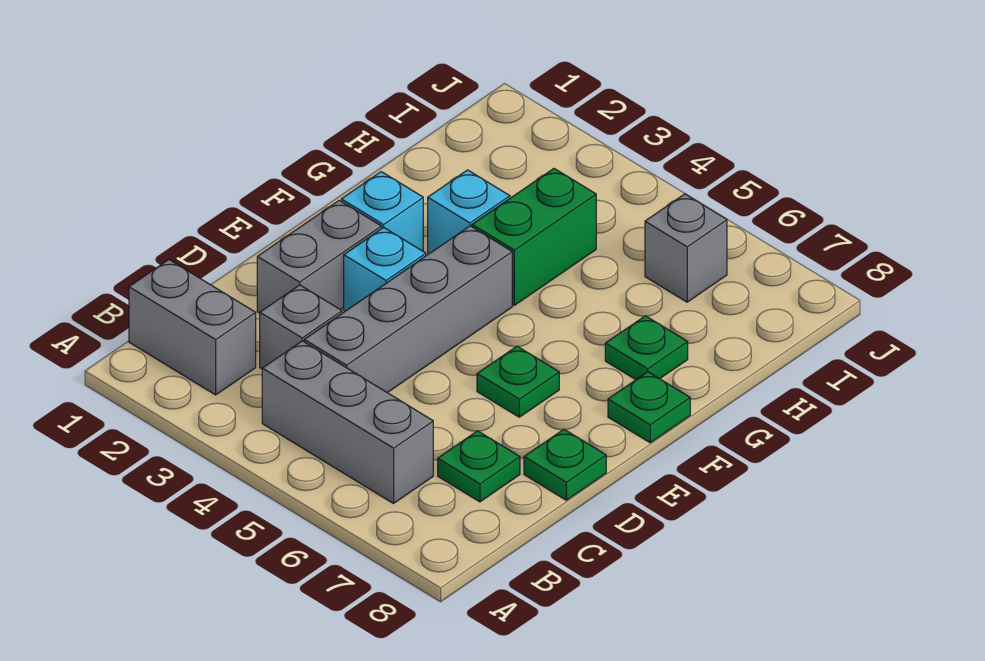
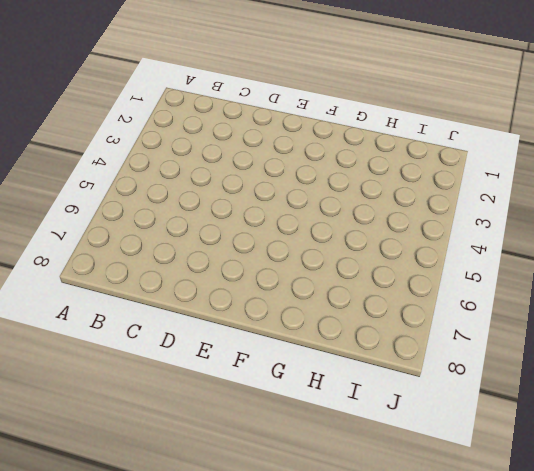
none -> grey 1x2 brick [129,260,256,395]
none -> grey 1x3 brick [262,341,433,503]
none -> grey 1x1 brick [260,285,342,369]

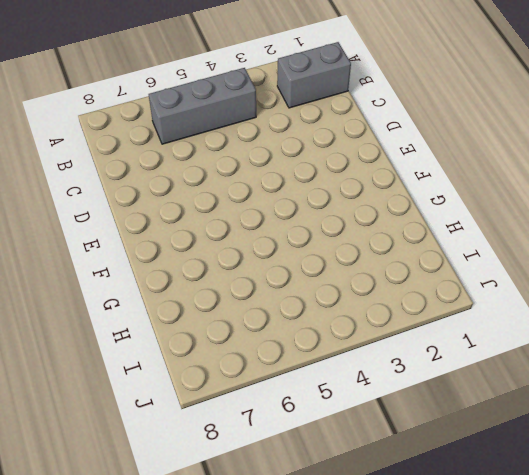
none -> grey 1x1 brick [260,285,342,369]
none -> grey 1x4 brick [304,226,512,393]
none -> green 1x1 plate [438,431,520,502]

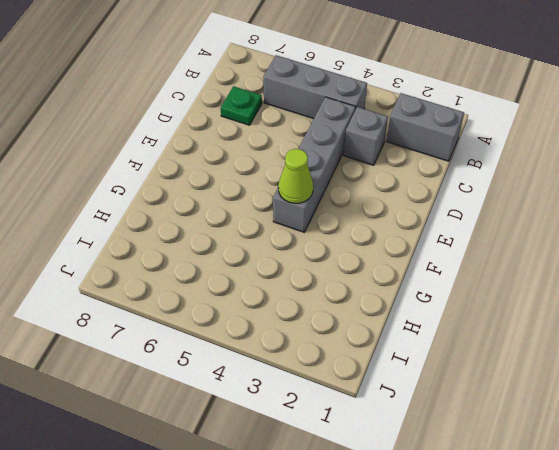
lime 1x1 cone [278,149,313,203] -> none
none -> grey 1x2 brick [257,200,382,313]
none -> green 1x1 plate [524,429,606,500]
none -> cyan 1x1 brick [344,228,426,311]

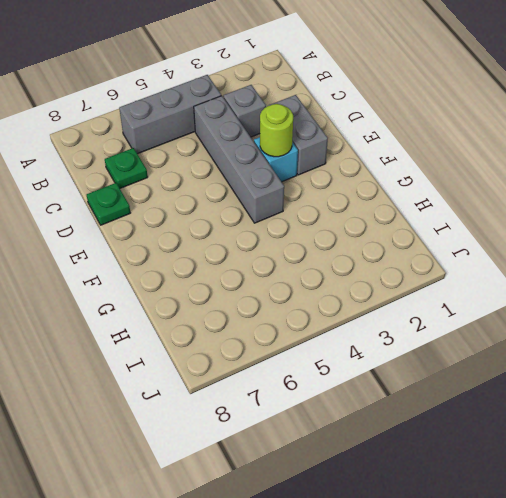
lime 1x1 round brick [260,104,293,157] -> none
none -> grey 1x2 brick [129,260,256,395]
none -> green 1x1 plate [477,346,559,417]
none -> cyan 1x1 brick [341,172,423,251]

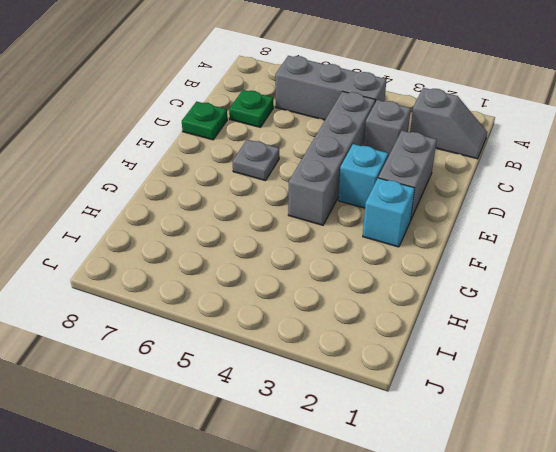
grey 1x2 slope [410,88,487,159] -> grey 1x2 brick [129,260,256,395]
grey 1x1 plate [233,140,279,181] -> green 1x1 plate [477,346,559,417]
none -> green 1x1 plate [608,372,690,443]
none -> cyan 1x1 brick [428,170,510,254]
none -> green 1x2 brick [472,169,596,305]

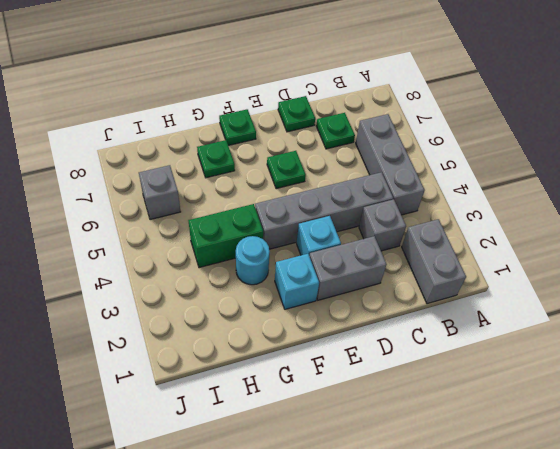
cyan 1x1 round brick [236,236,270,285] -> cyan 1x1 brick [428,170,510,254]

